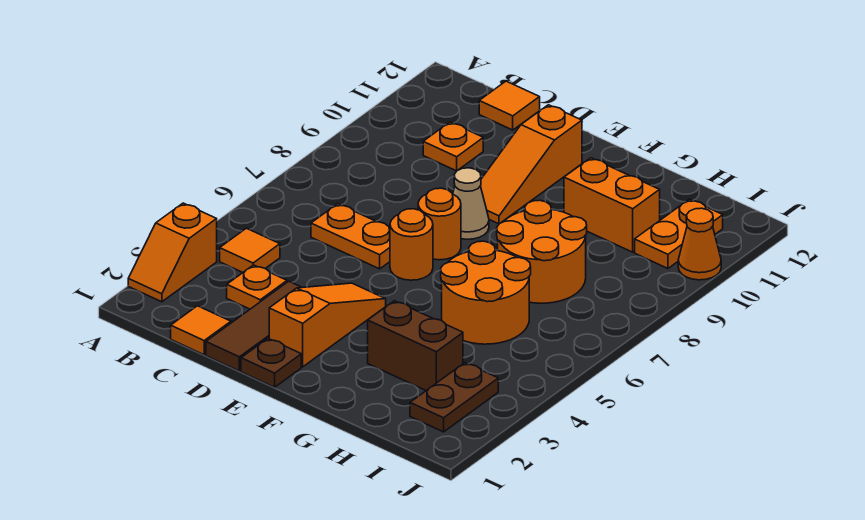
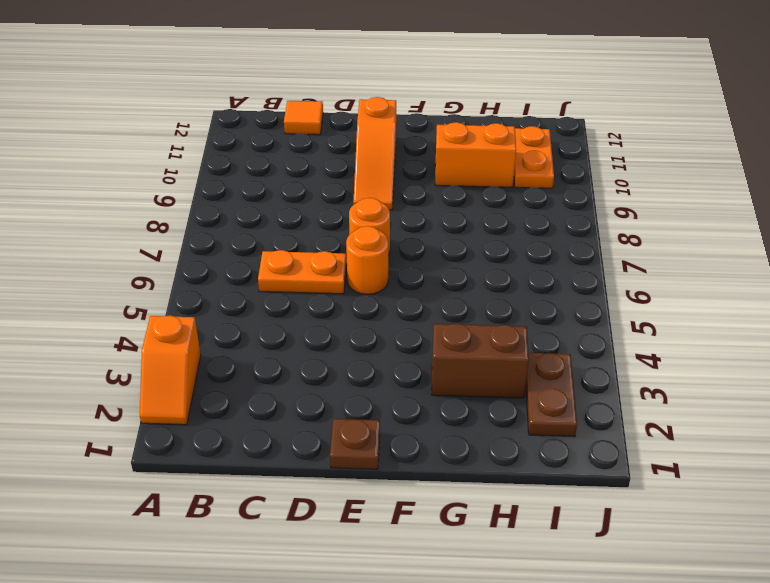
none -> orange 1x1 tile [220,228,280,272]
none -> orange 1x1 tile [171,306,231,355]
none -> orange 1x1 plate [227,265,287,309]

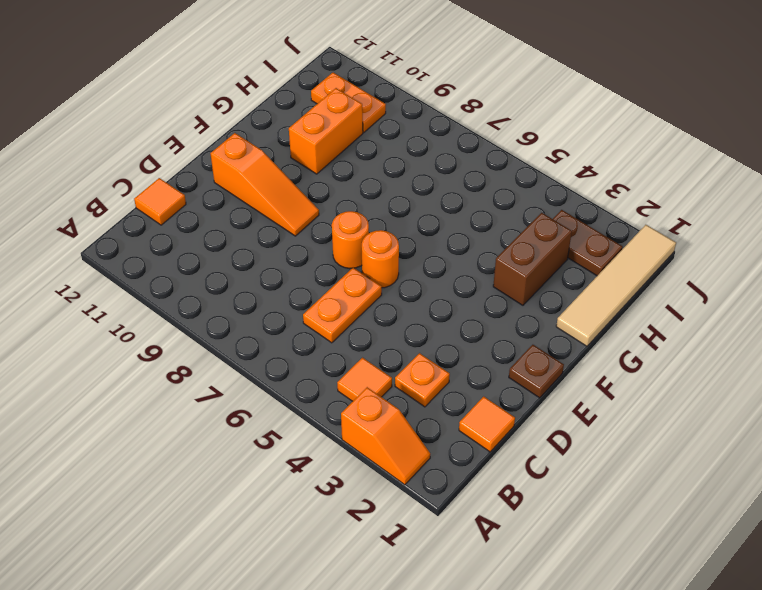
tan 1x4 tile [556,225,676,346] -> none
none -> orange 1x1 plate [423,122,483,171]
none -> brown 1x3 tile [206,281,302,371]
none -> orange 1x3 slope [269,283,386,367]

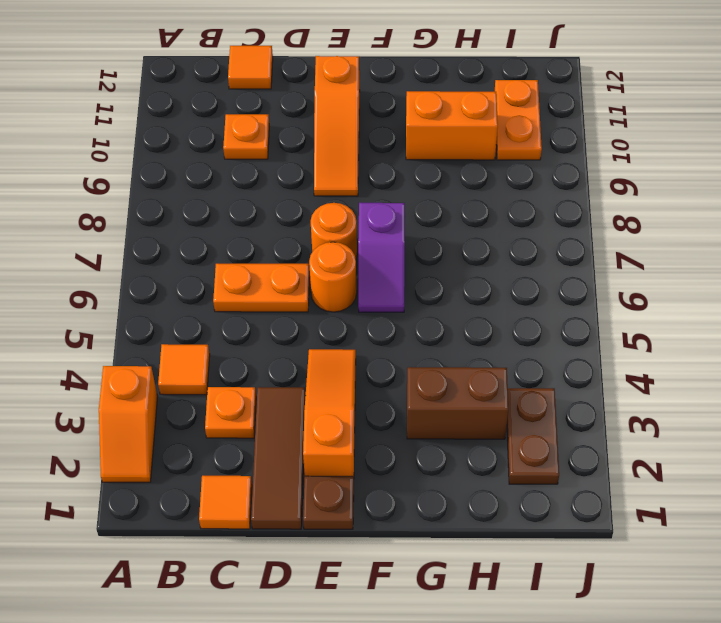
purple 1x2 slope [358,203,405,312] -> none
none -> tan 1x1 cone [453,168,489,239]
none -> orange 2x2 round brick [441,241,531,344]
none -> orange 2x2 round brick [497,200,587,303]

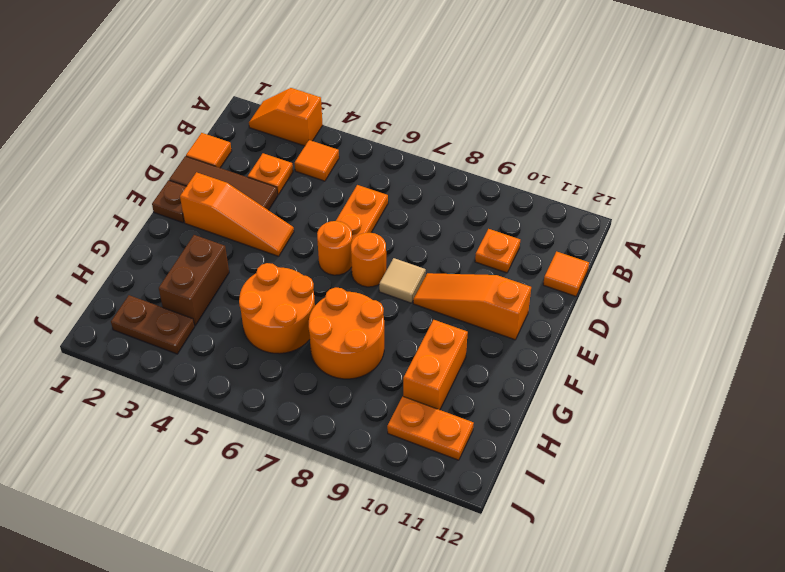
tan 1x1 tile [379,258,426,303] -> tan 1x1 cone [453,168,489,239]
none -> orange 1x1 cone [678,208,721,280]

